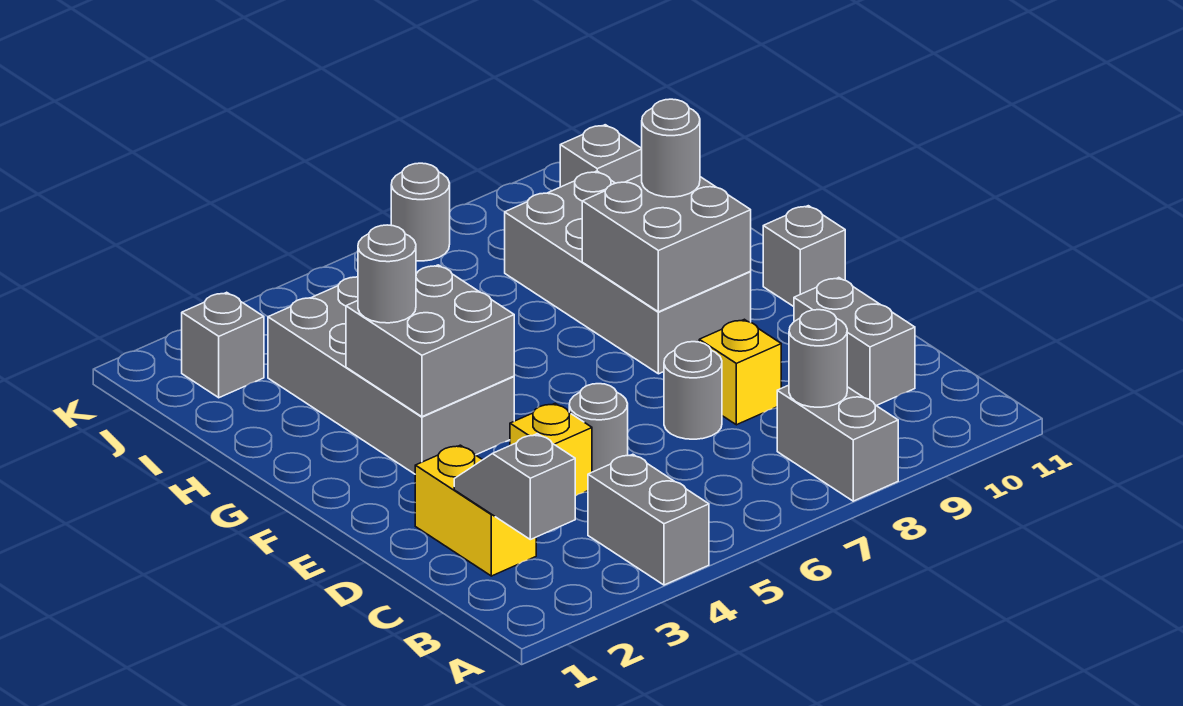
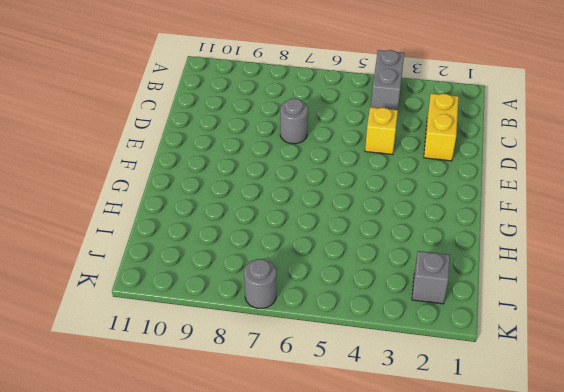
none -> grey 1x2 brick [777,385,898,501]
none -> grey 1x2 brick [794,278,915,406]
none -> grey 1x1 round brick [569,384,628,472]

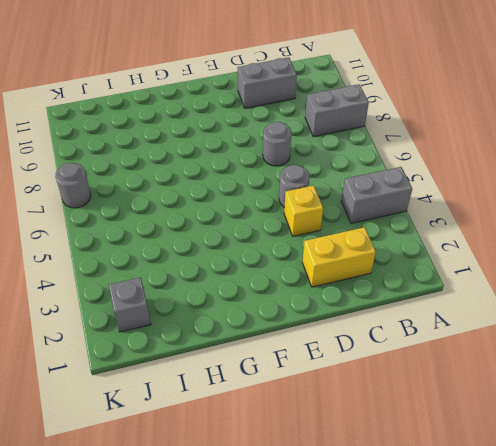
none -> yellow 1x1 brick [699,319,781,425]
none -> grey 2x4 brick [268,277,514,474]
none -> grey 2x4 brick [505,171,751,374]

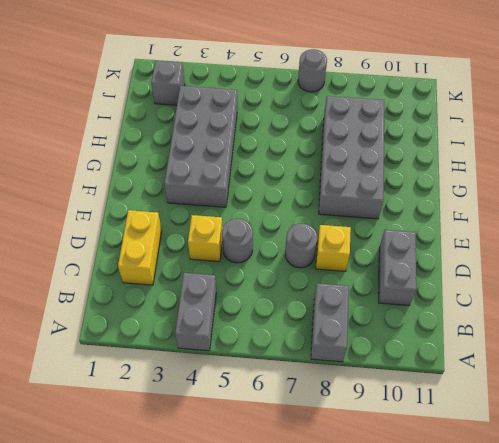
none -> grey 1x1 brick [763,206,845,307]
none -> grey 1x1 brick [560,125,642,187]
none -> grey 1x2 slope [454,434,575,540]

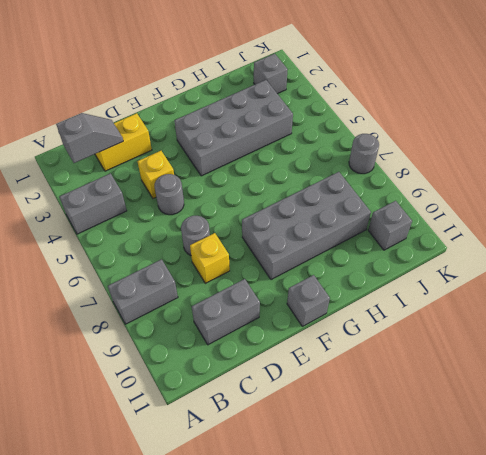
none -> grey 1x1 round brick [789,310,847,407]
none -> grey 2x2 brick [346,265,514,417]
none -> grey 2x2 brick [582,175,751,312]

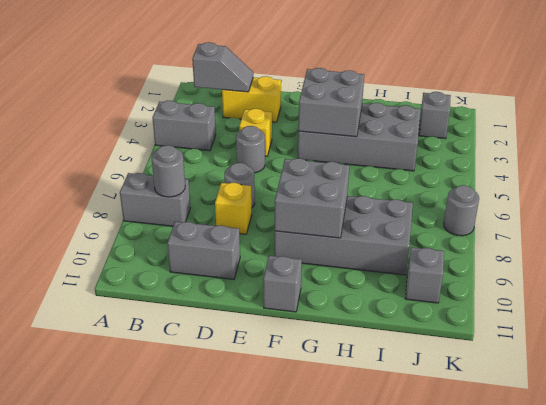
none -> grey 1x1 round brick [358,225,416,323]
none -> grey 1x1 round brick [642,99,700,197]

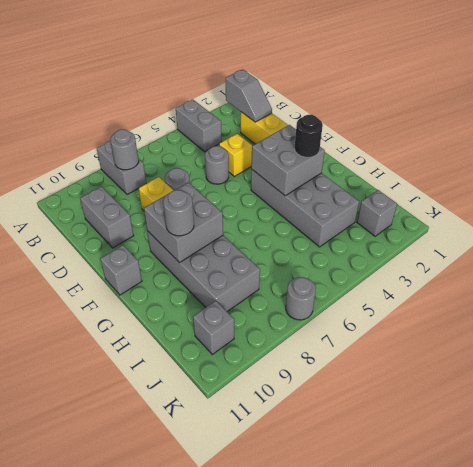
black 1x1 round brick [294,115,323,157] -> grey 1x1 round brick [358,225,416,323]

